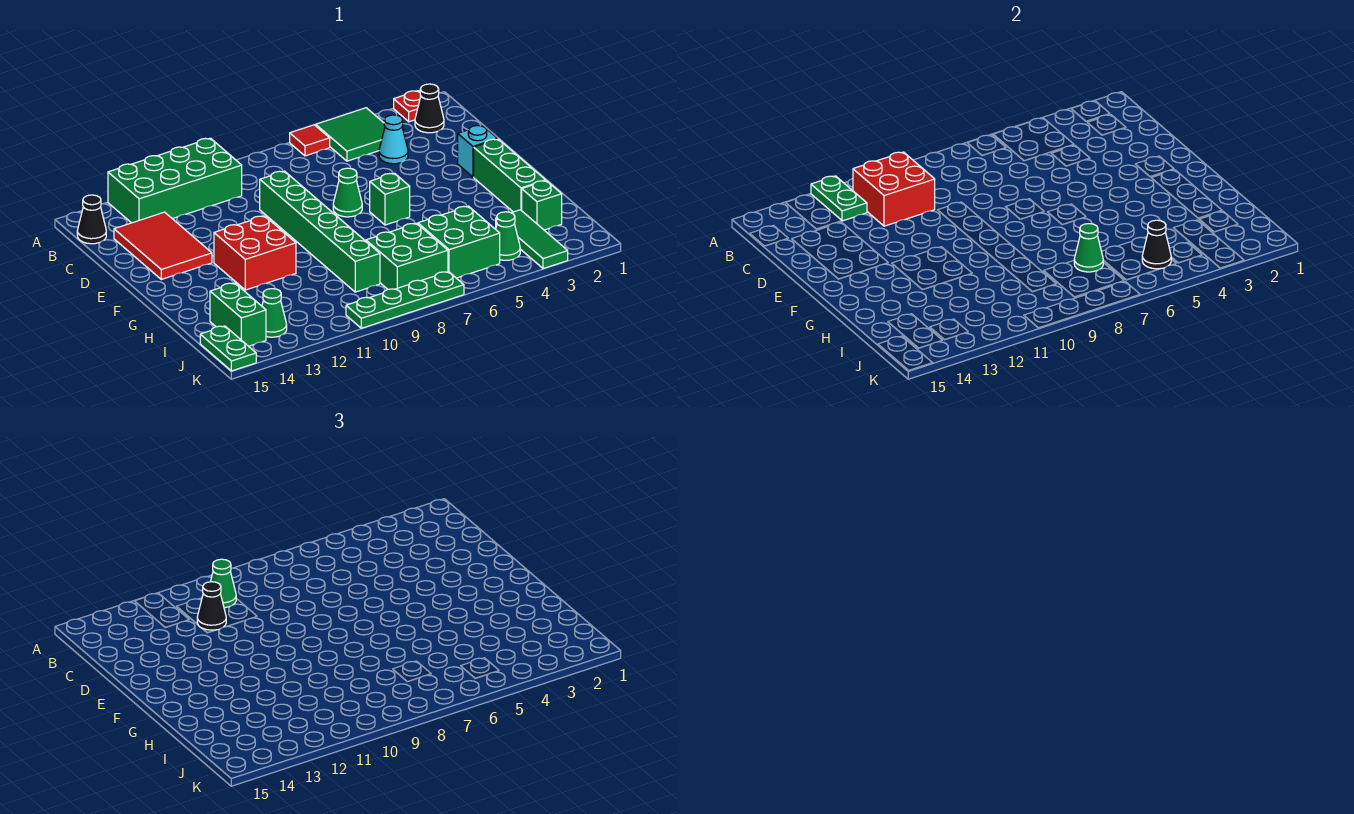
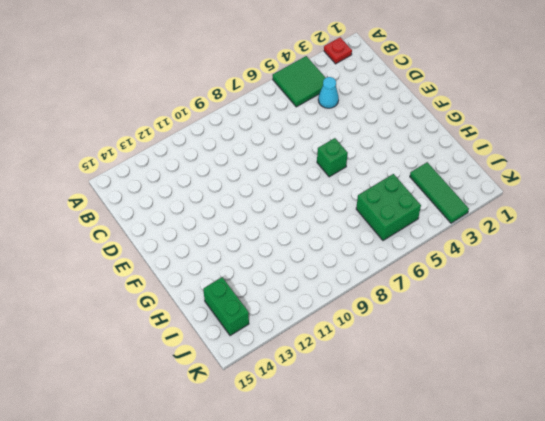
none -> red 1x1 tile [290,125,330,156]
none -> green 2x4 brick [108,138,242,223]
none -> black 1x1 cone [415,84,444,133]

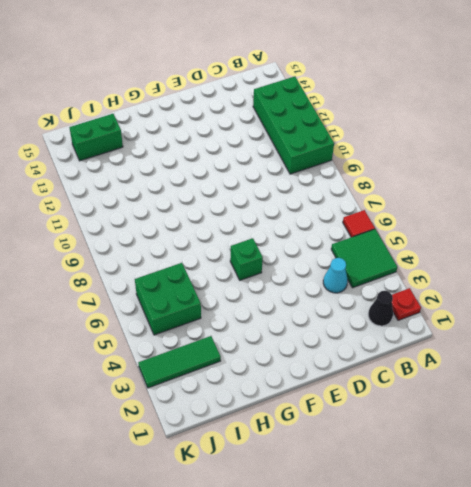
none -> black 1x1 cone [77,195,106,244]
none -> red 2x3 tile [114,212,212,279]
none -> green 1x6 brick [260,171,380,292]

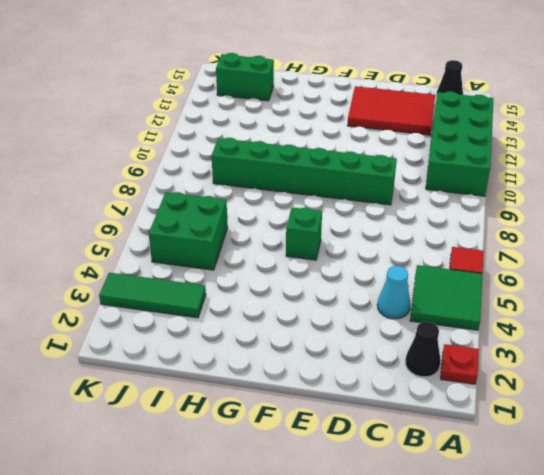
none -> cyan 1x1 brick [458,125,497,177]
none -> green 1x1 cone [333,168,362,217]
none -> green 1x3 brick [474,139,546,212]

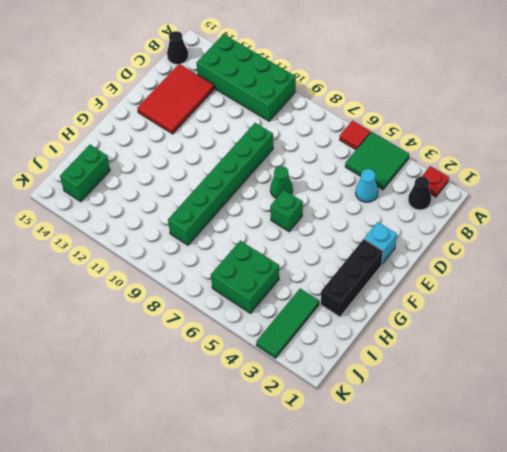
black 1x3 brick [321,239,383,317] -> green 1x3 brick [474,139,546,212]
none -> red 2x2 brick [214,216,296,290]
none -> green 1x1 brick [522,181,562,230]
none -> green 2x2 brick [366,223,448,289]

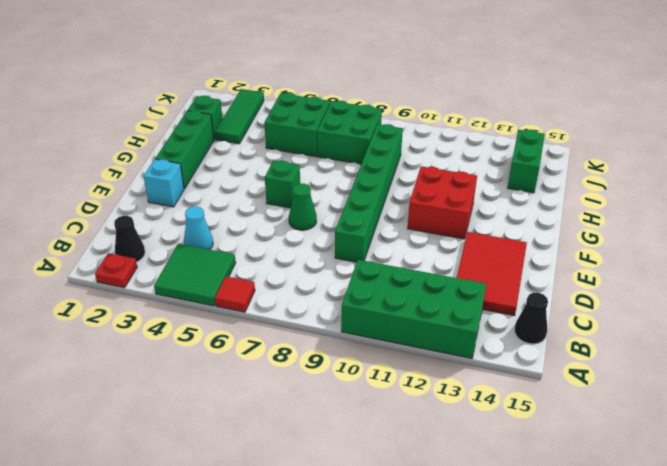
none -> green 1x1 cone [496,212,520,260]
none -> green 1x1 cone [262,289,287,337]
none -> green 1x2 plate [200,326,256,371]

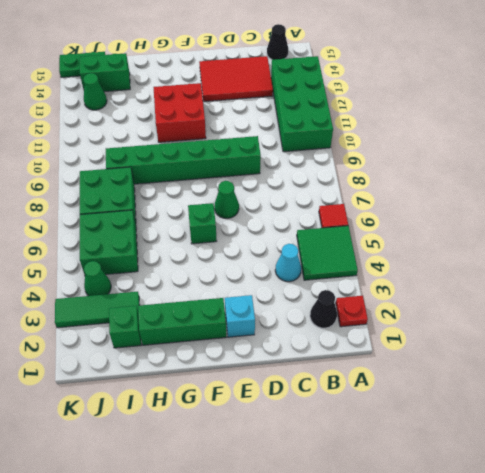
none -> green 1x4 plate [346,272,464,328]
none -> green 1x2 plate [811,176,867,221]
none -> red 2x2 brick [853,152,935,226]

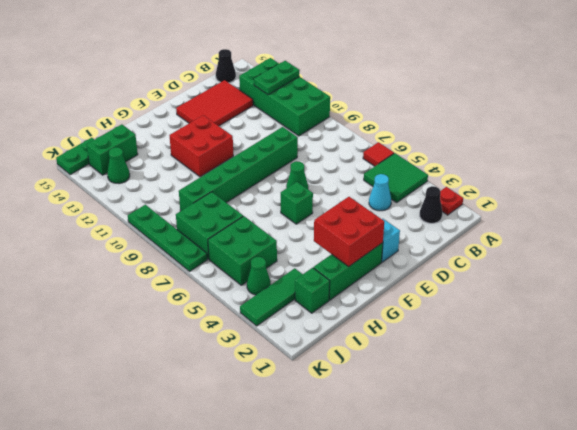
red 2x2 brick [314,197,384,267] -> red 2x2 brick moved to [853,152,935,226]
none -> green 1x1 cone [1074,224,1103,272]
none -> black 1x1 cone [1142,220,1171,269]
none -> green 1x1 cone [211,559,236,608]

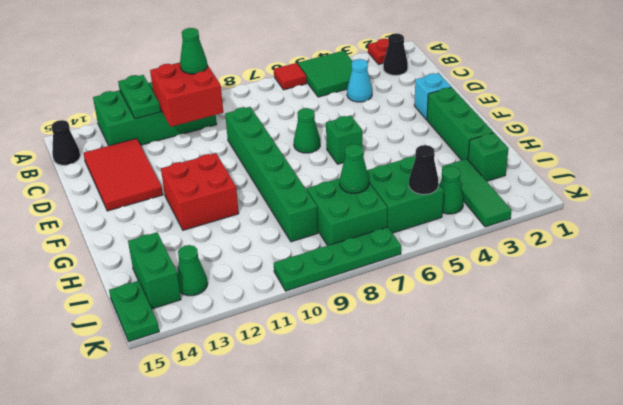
none -> black 1x1 cone [197,582,226,630]

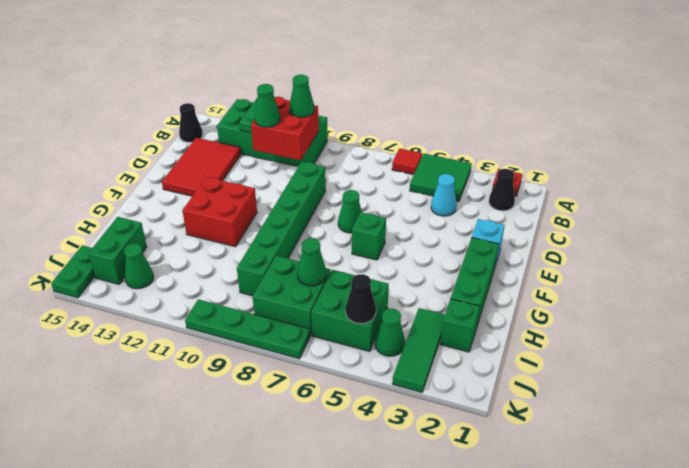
green 1x1 cone [255,84,280,127] -> black 1x1 cone [197,582,226,630]

